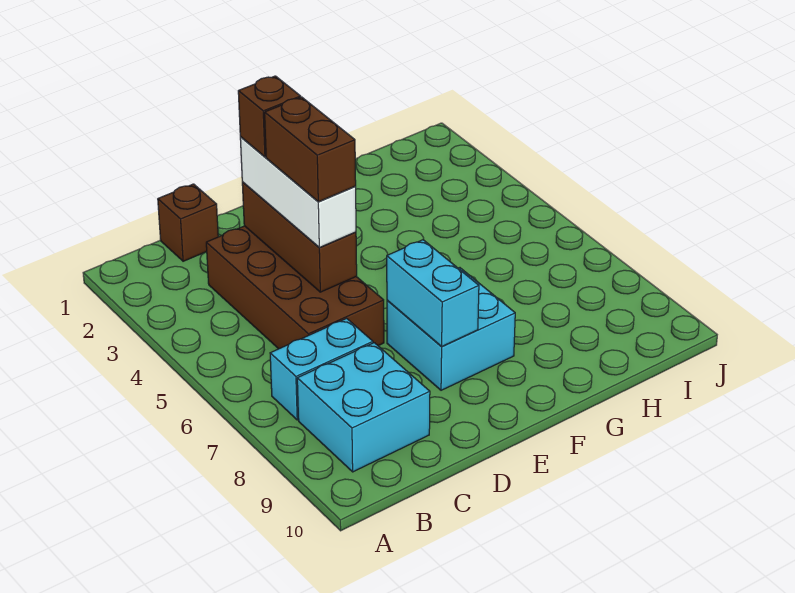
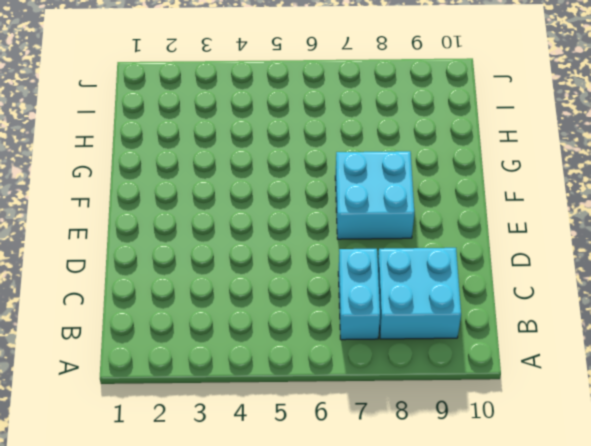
none -> brown 1x1 brick [158,184,218,261]
none -> brown 2x4 brick [206,226,384,349]

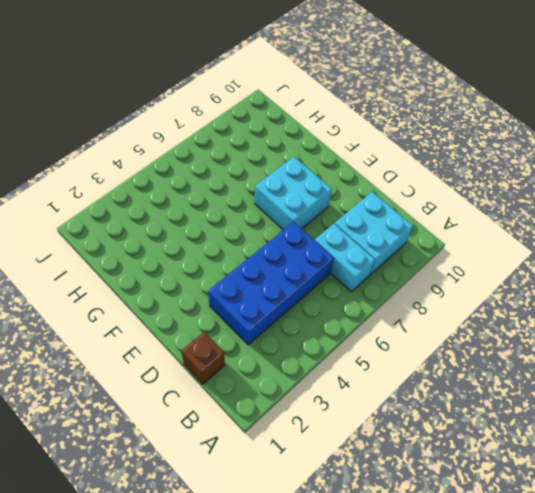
blue 2x4 brick [208,222,334,345] -> brown 2x4 brick [206,226,384,349]
none -> brown 1x3 brick [242,182,357,292]
none -> cyan 1x2 brick [387,240,479,347]

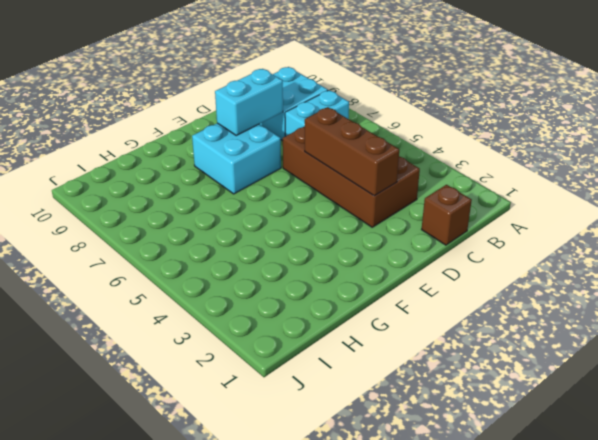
cyan 1x2 brick [215,69,283,135] -> cyan 1x2 brick turned to [387,240,479,347]
none -> white 1x3 brick [240,137,356,248]
none -> brown 1x1 brick [238,76,301,157]

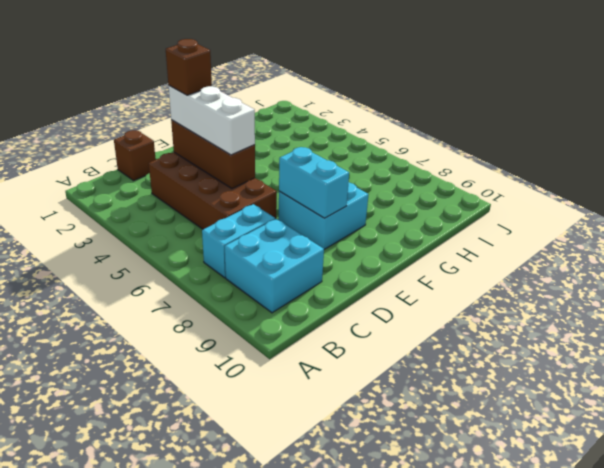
none -> brown 1x2 brick [265,97,356,202]

